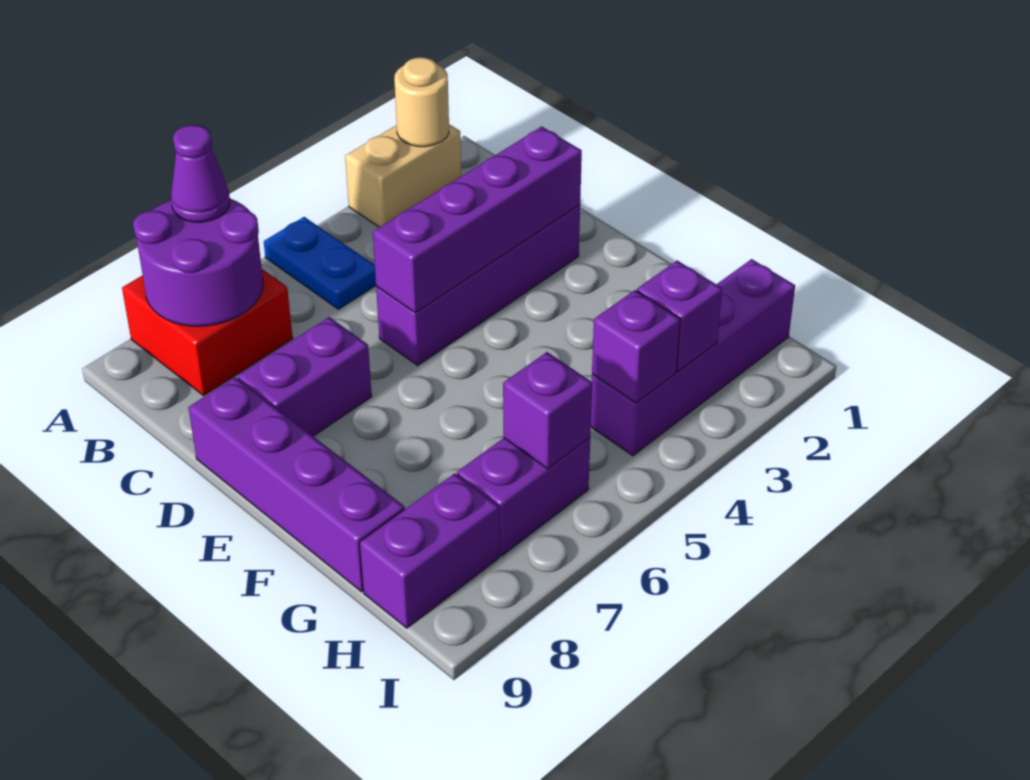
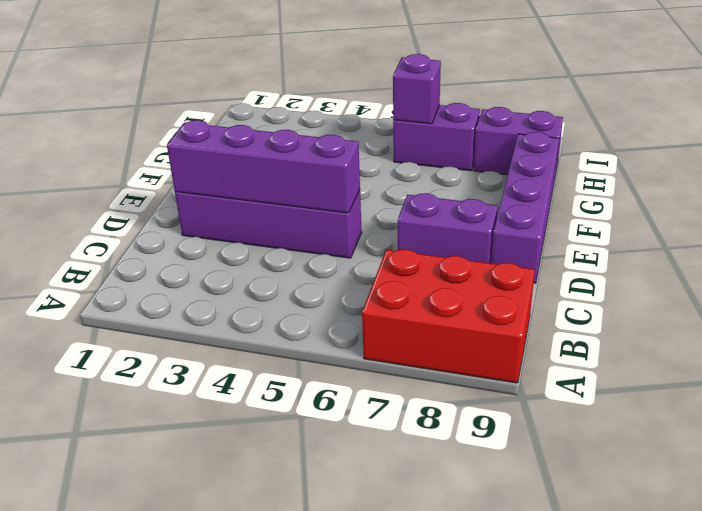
red 2x3 brick [362,249,535,383] -> red 2x2 brick [122,269,293,396]
none -> tan 1x2 brick [345,124,461,227]
none -> blue 1x2 plate [264,217,376,309]
none -> purple 1x4 brick [591,259,795,456]

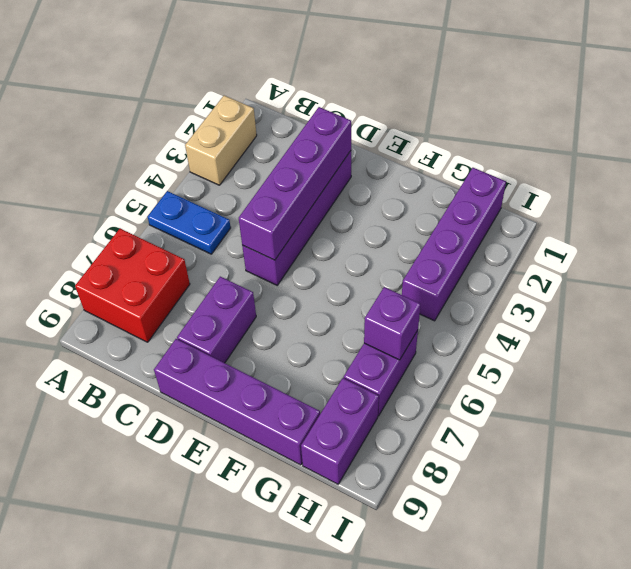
none -> tan 1x1 round brick [394,57,449,147]
none -> purple 2x2 round brick [133,199,263,326]
none -> purple 1x1 brick [637,261,722,372]

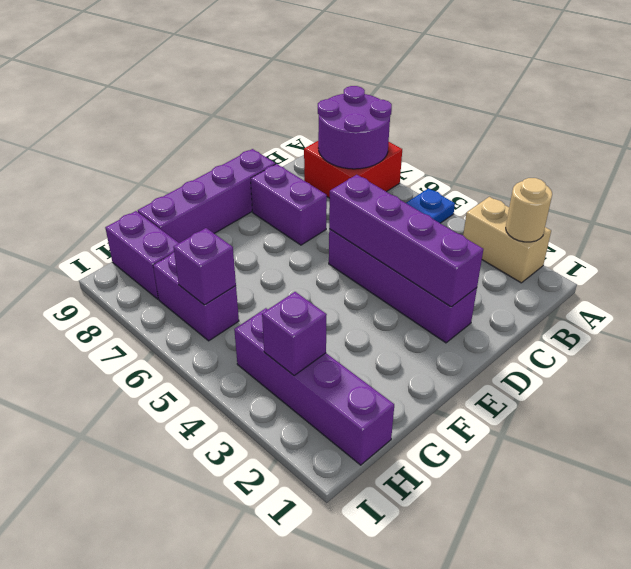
none -> purple 1x1 brick [592,290,680,403]
none -> purple 1x1 cone [171,125,230,222]

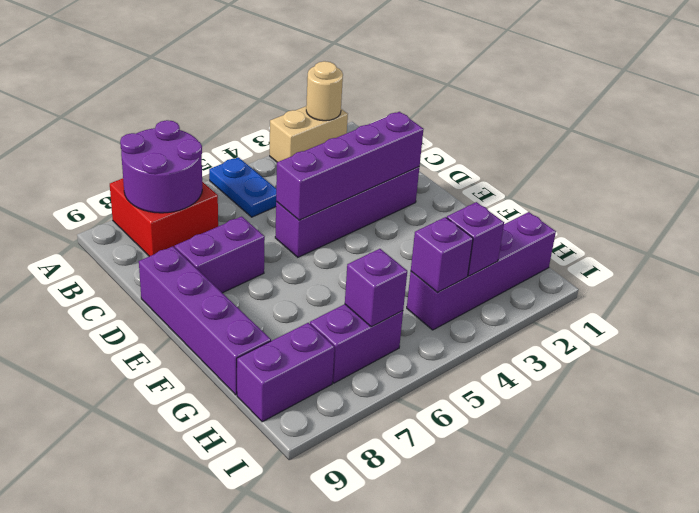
none -> purple 1x1 cone [171,125,230,222]

